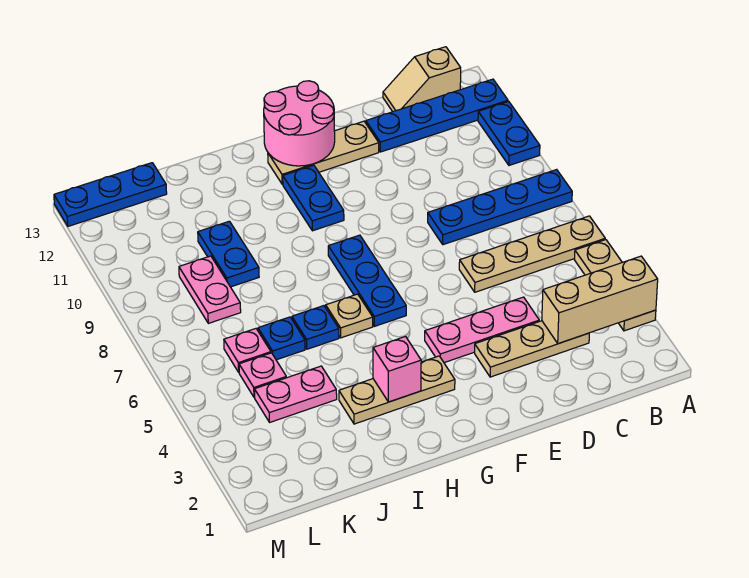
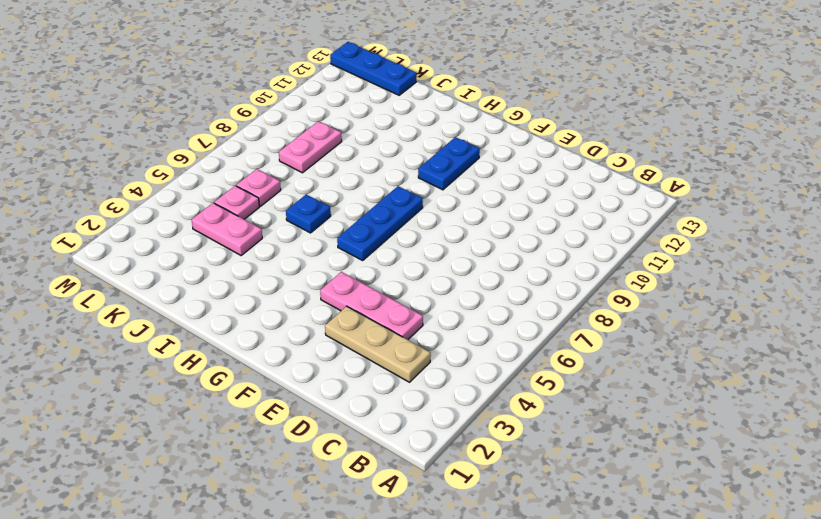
none -> tan 1x3 plate [575,240,656,331]
none -> tan 1x4 plate [459,216,605,292]
none -> blue 1x4 plate [428,170,572,245]

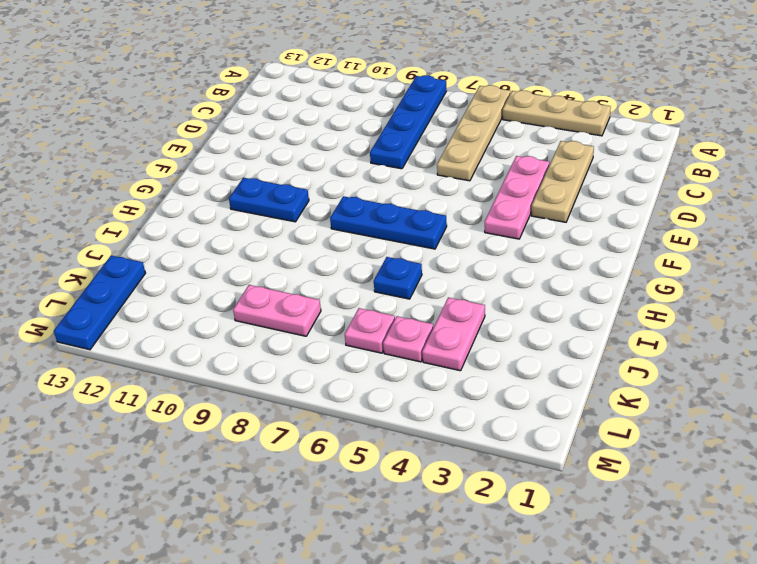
none -> blue 1x2 plate [478,101,540,165]
none -> blue 1x4 plate [366,79,508,152]
none -> tan 1x2 slope [383,47,461,112]

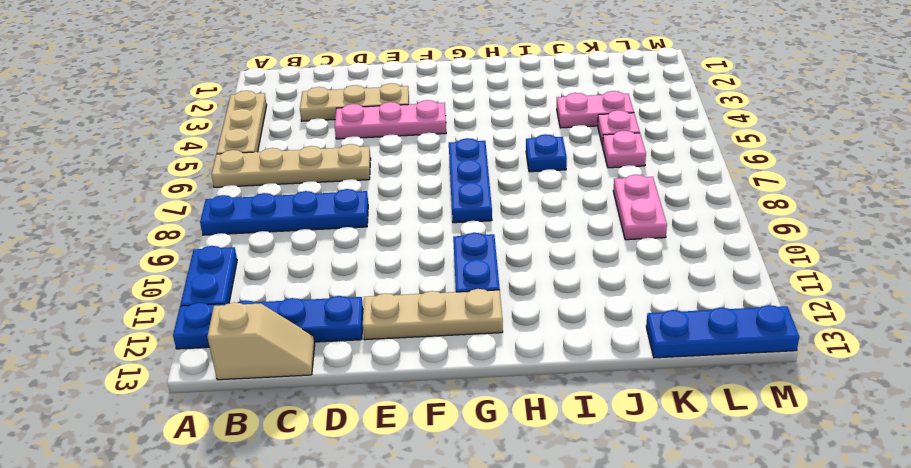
none -> tan 1x3 plate [339,356,455,424]
none -> tan 1x1 plate [326,294,373,338]
none -> blue 1x1 plate [258,317,305,360]

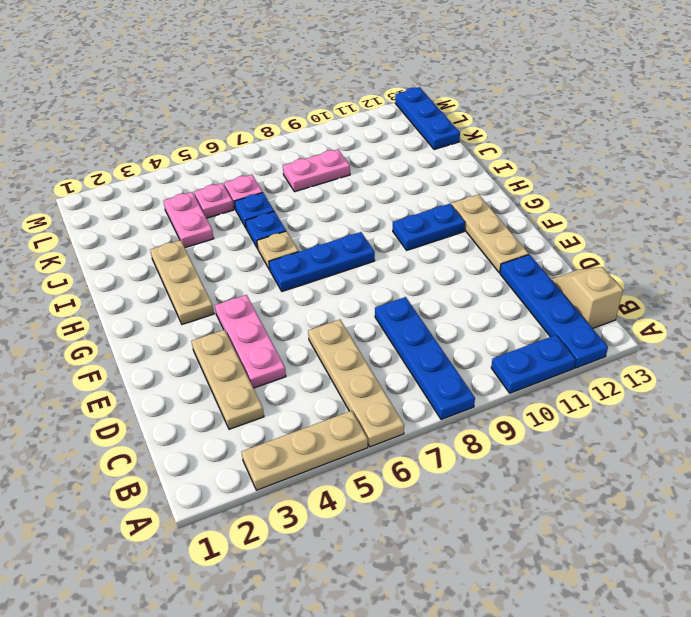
none -> blue 1x2 plate [198,221,259,287]
none -> tan 1x3 brick [542,256,658,344]
none -> pink 2x2 round brick [264,81,335,166]

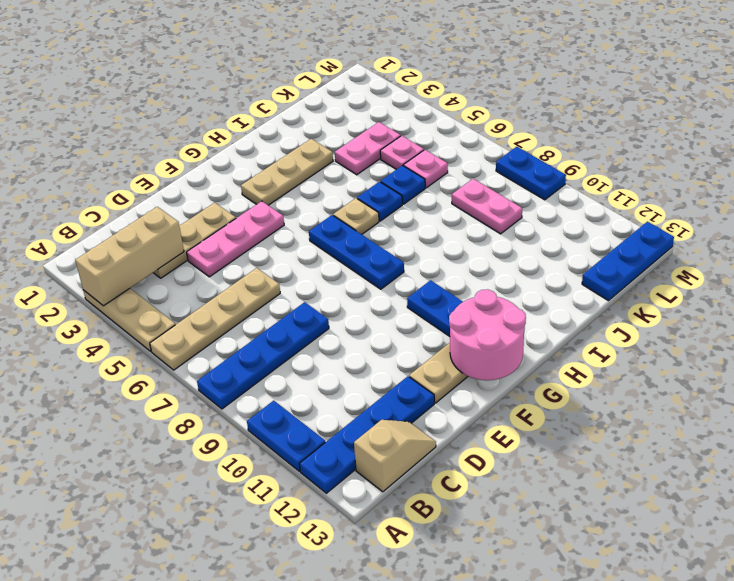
blue 1x2 plate [496,147,566,200] -> blue 1x2 plate moved to [198,221,259,287]
none -> pink 1x1 brick [373,337,421,402]

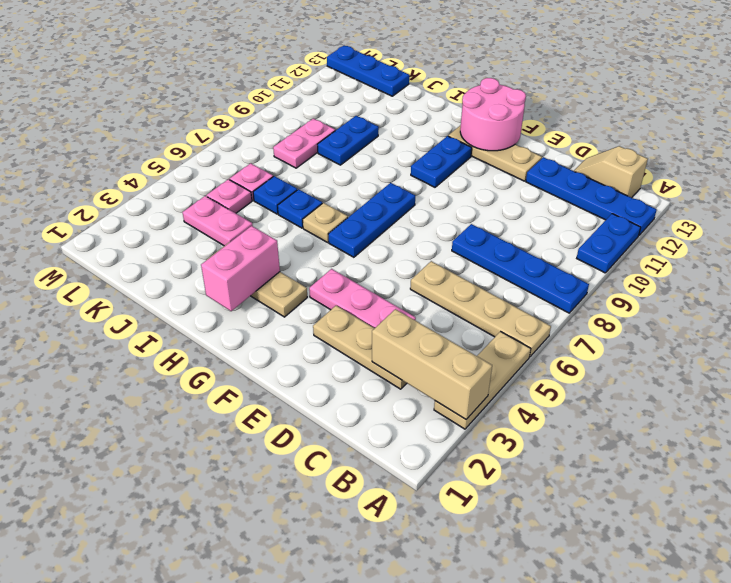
pink 1x2 brick [201,226,280,311] -> pink 1x1 brick [373,337,421,402]

